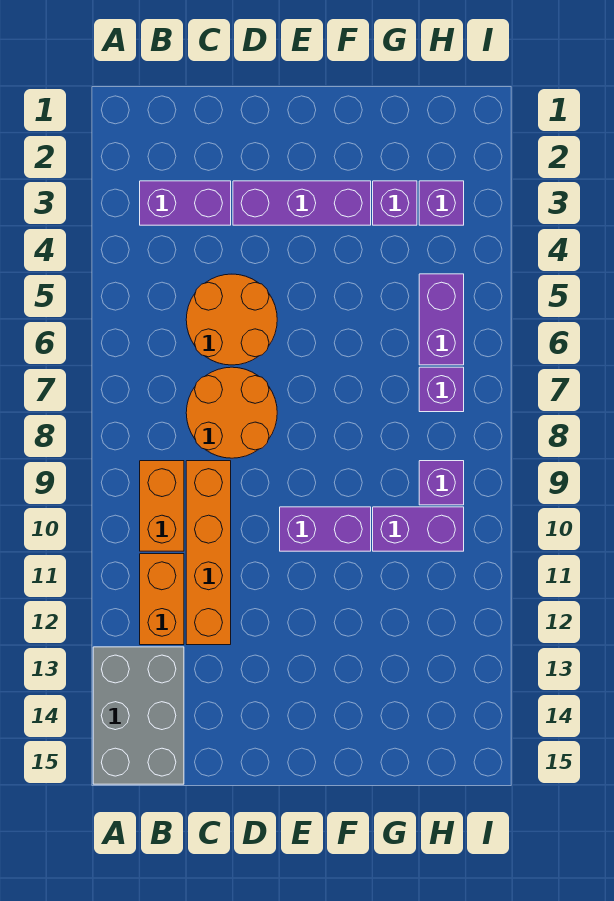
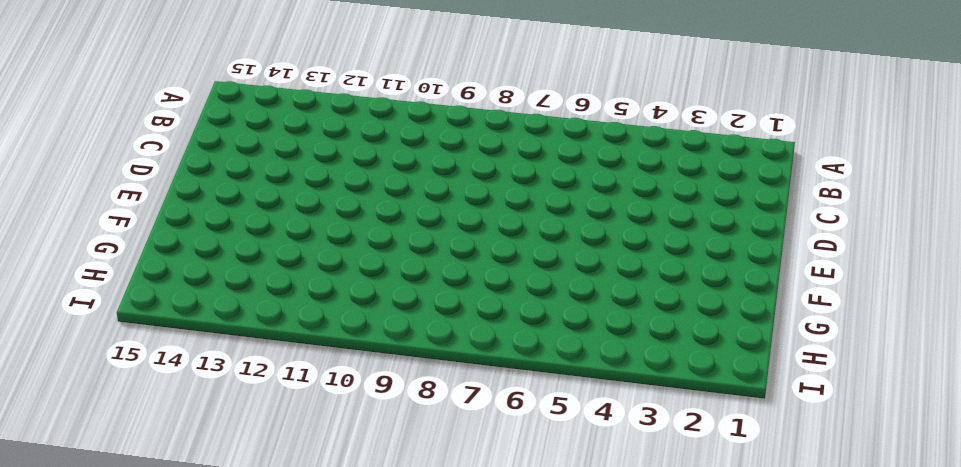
none -> grey 2x3 brick [93,647,184,784]
none -> purple 1x2 brick [140,181,231,225]
none -> orange 1x2 brick [140,461,184,551]

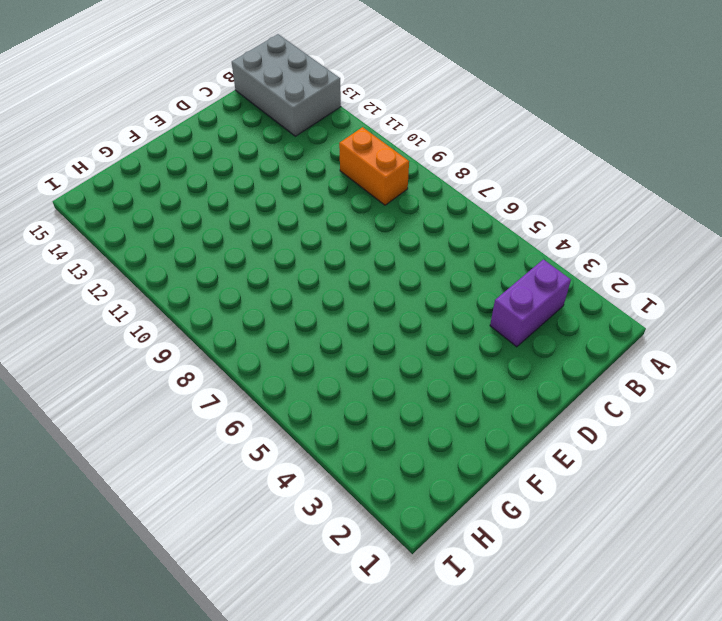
none -> orange 1x2 brick [140,554,184,645]
none -> orange 2x2 round brick [186,274,277,365]
none -> orange 2x2 round brick [186,367,277,458]

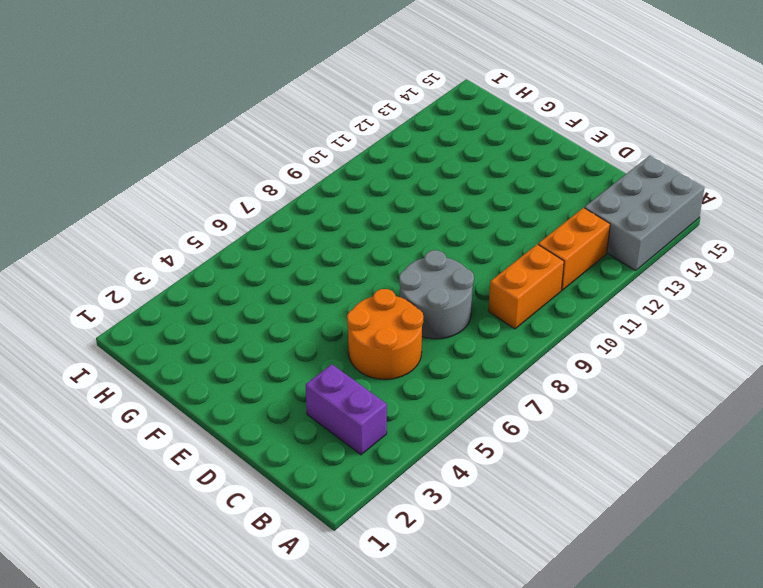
grey 2x2 round brick [399,250,474,339] -> orange 2x2 round brick [186,367,277,458]
none -> orange 1x4 brick [186,461,231,645]
none -> purple 1x3 brick [233,181,371,225]
none -> purple 1x2 brick [280,507,371,551]

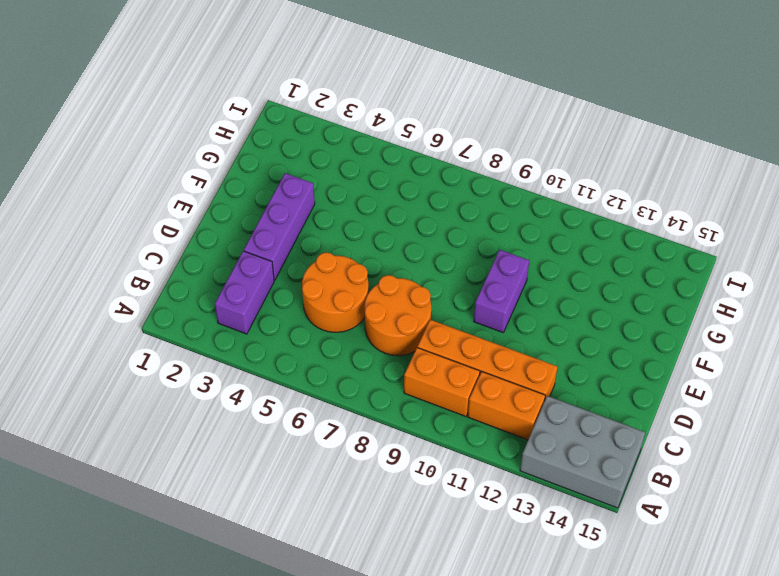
none -> purple 1x1 brick [373,181,417,225]
none -> purple 1x2 brick [373,507,464,551]
none -> purple 1x1 brick [419,181,464,225]

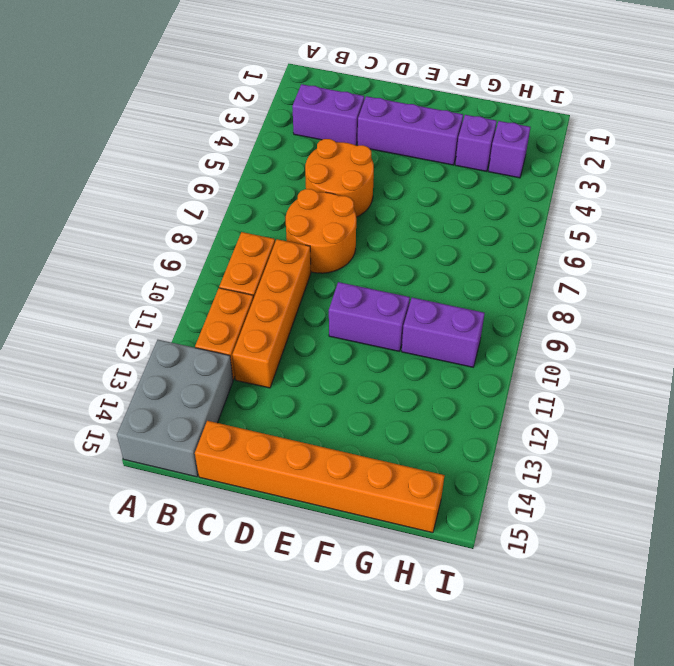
orange 1x6 brick [195,421,445,533] -> none
none -> purple 1x2 brick [419,274,464,365]
none -> purple 1x1 brick [419,367,464,412]
none -> purple 1x1 brick [419,461,464,505]

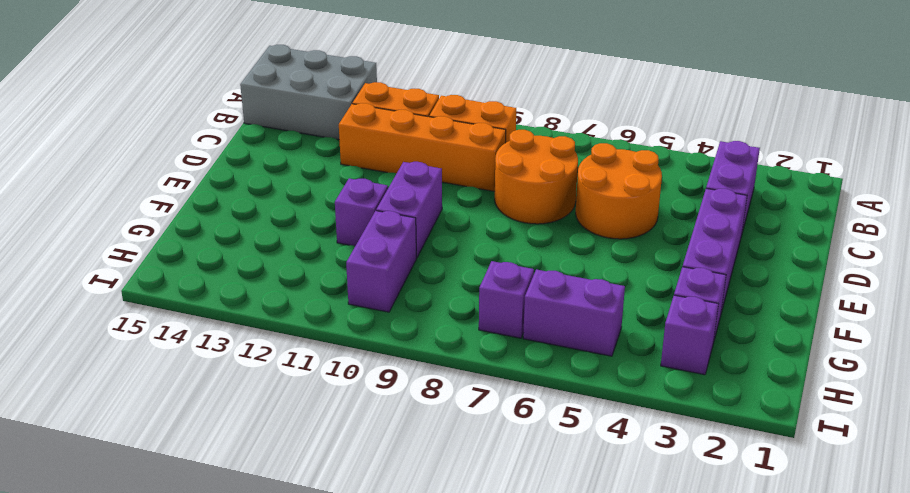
purple 1x1 brick [335,178,388,246] -> purple 1x1 brick moved to [419,461,464,505]

